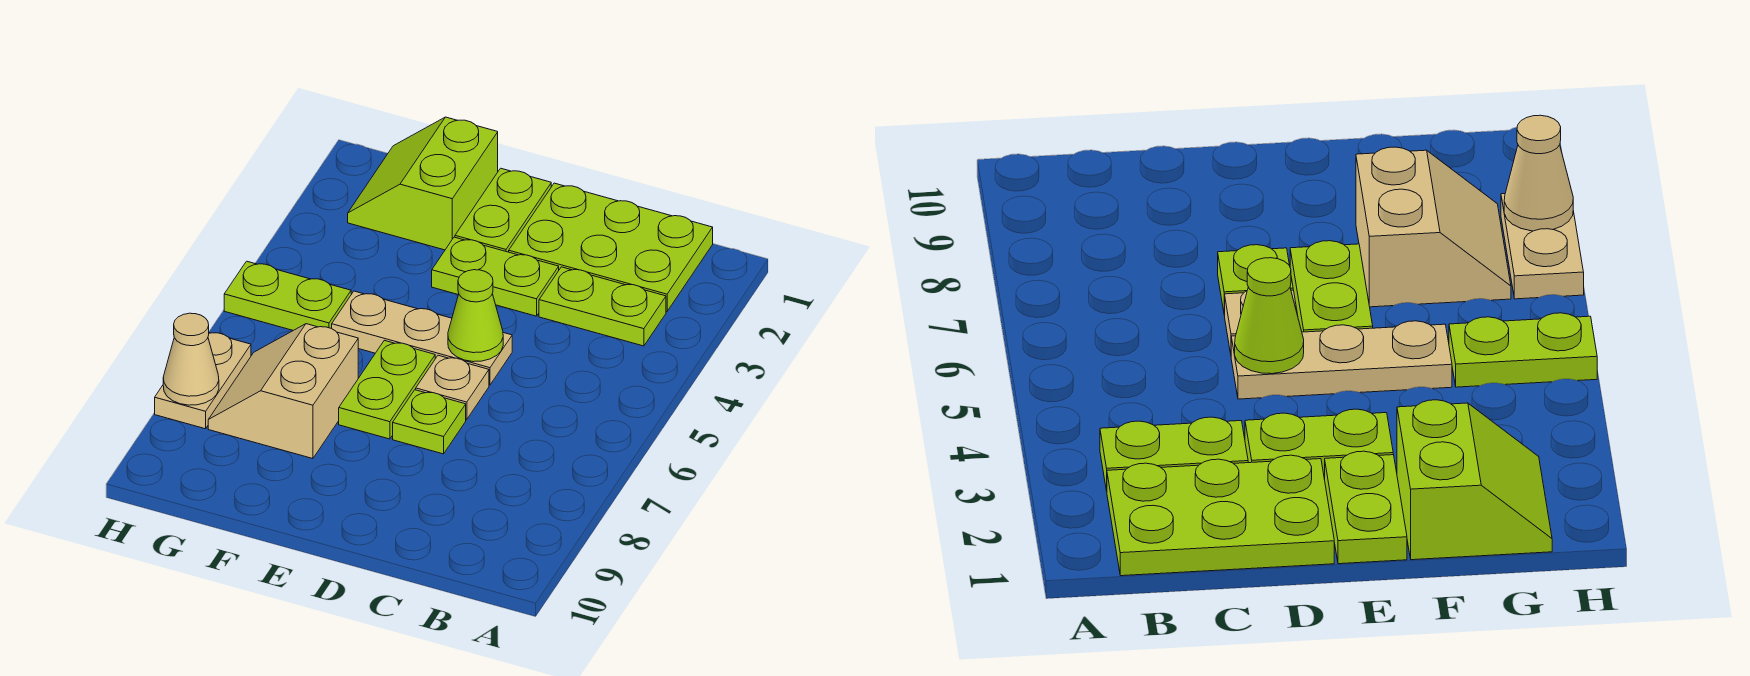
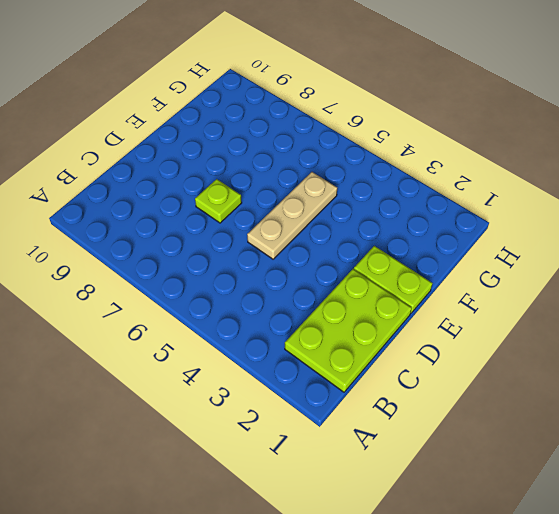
none -> lime 1x2 plate [539,267,666,346]
none -> lime 1x2 plate [432,237,559,316]
none -> tan 1x1 plate [416,355,489,420]

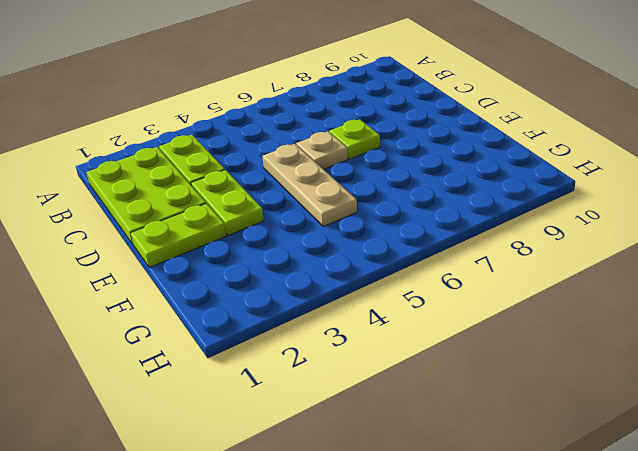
none -> lime 1x2 plate [339,340,435,439]
none -> lime 2x2 slope [348,117,498,250]
none -> tan 2x2 slope [208,324,358,459]

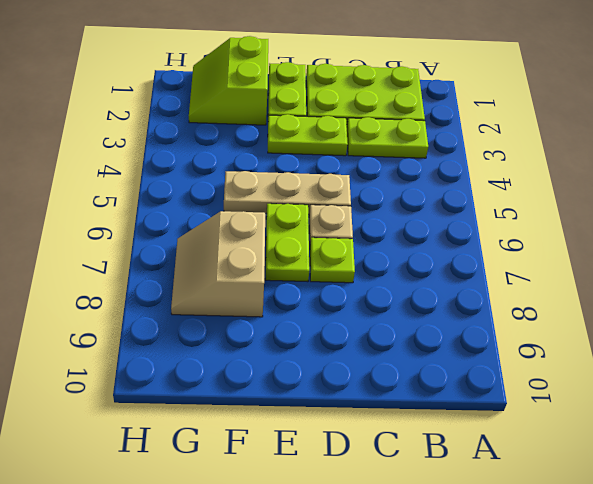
none -> lime 1x2 plate [224,261,351,330]
none -> tan 1x2 plate [155,333,251,429]
none -> lime 1x1 cone [448,270,503,362]

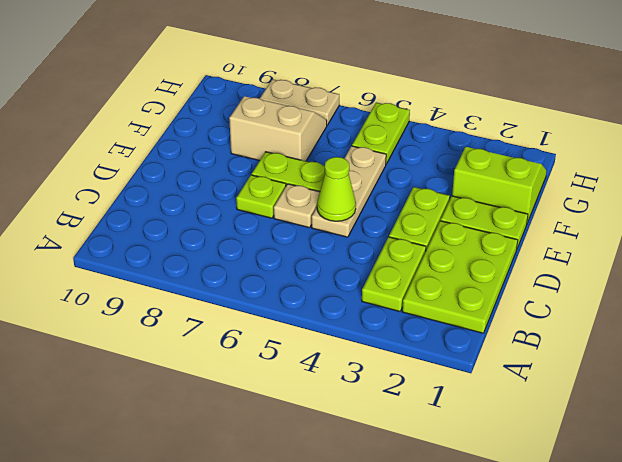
none -> tan 1x1 cone [163,313,219,405]

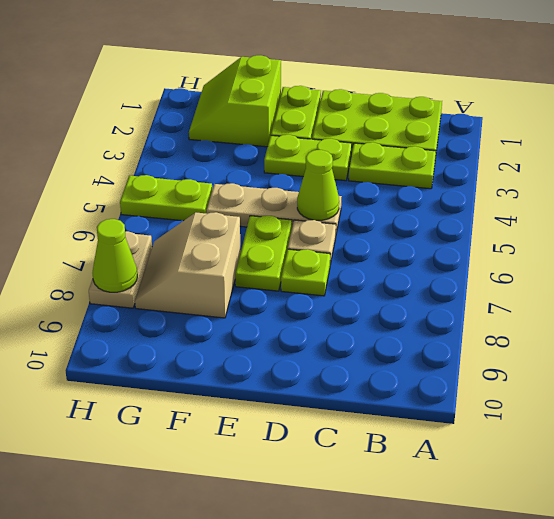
lime 1x1 cone [93,219,137,292] -> tan 1x1 cone [163,313,219,405]

